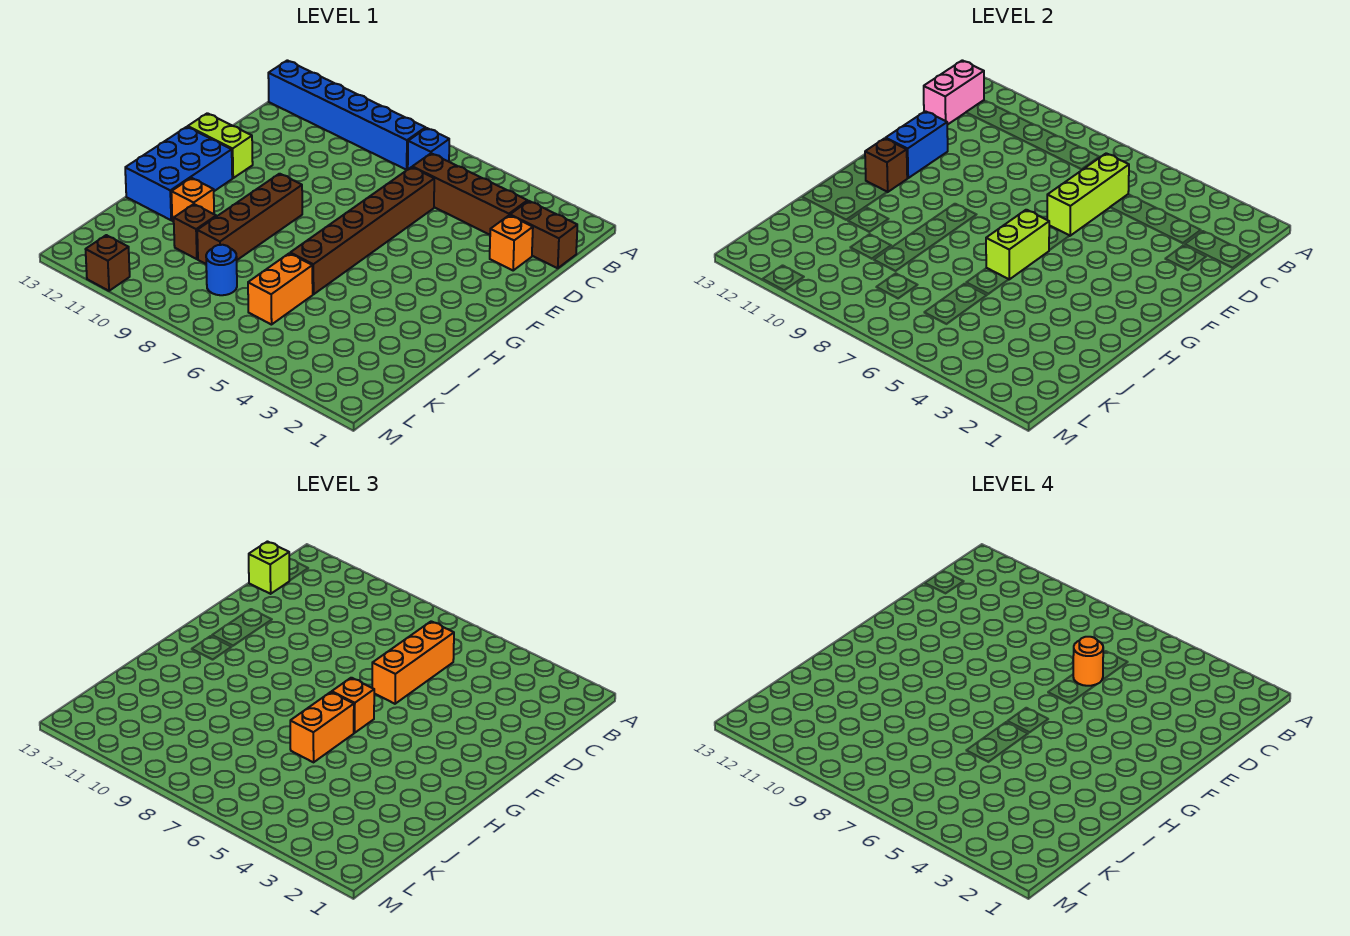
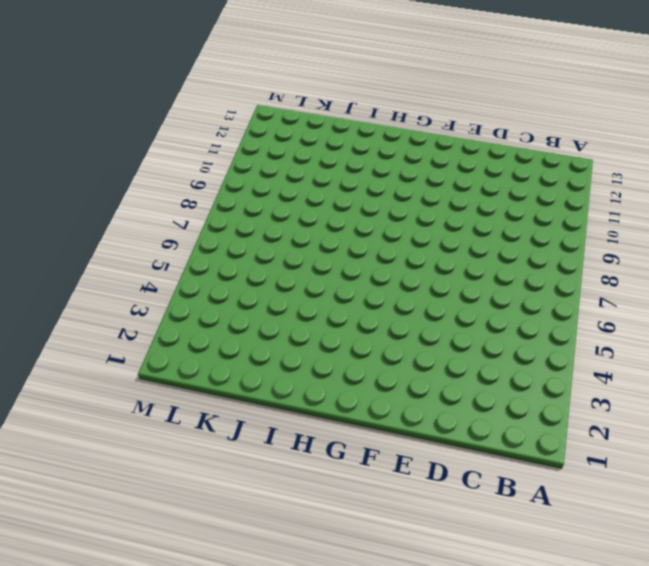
none -> blue 1x1 brick [408,128,450,169]
none -> blue 1x6 brick [268,60,426,170]
none -> brown 1x2 brick [510,201,577,268]

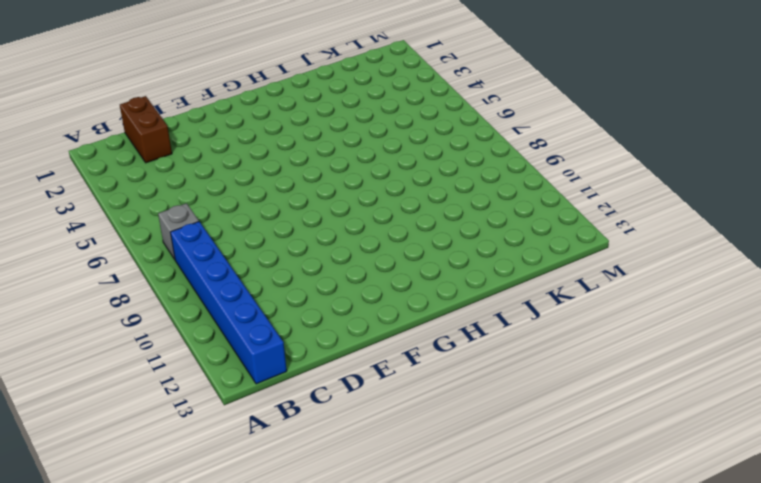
grey 1x1 brick [158,203,199,259] -> blue 1x1 brick [408,128,450,169]
none -> brown 1x4 brick [412,153,528,235]
none -> orange 1x1 brick [490,215,533,270]
none -> brown 1x6 brick [290,167,434,294]

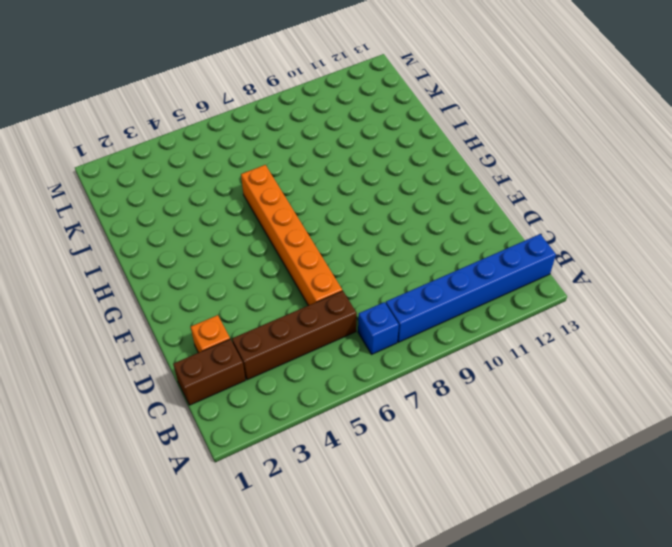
orange 1x6 brick [241,165,342,306] -> brown 1x6 brick [290,167,434,294]
none -> lime 1x2 brick [188,113,253,178]
none -> brown 1x4 brick [197,174,302,264]
none -> blue 2x3 brick [125,127,232,220]

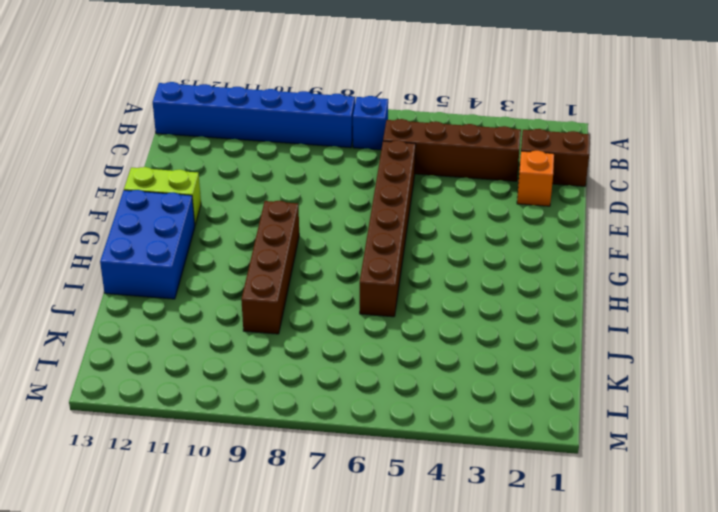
none -> orange 1x1 brick [171,178,214,222]
none -> orange 1x2 brick [248,253,313,325]
none -> brown 1x1 brick [174,204,216,259]

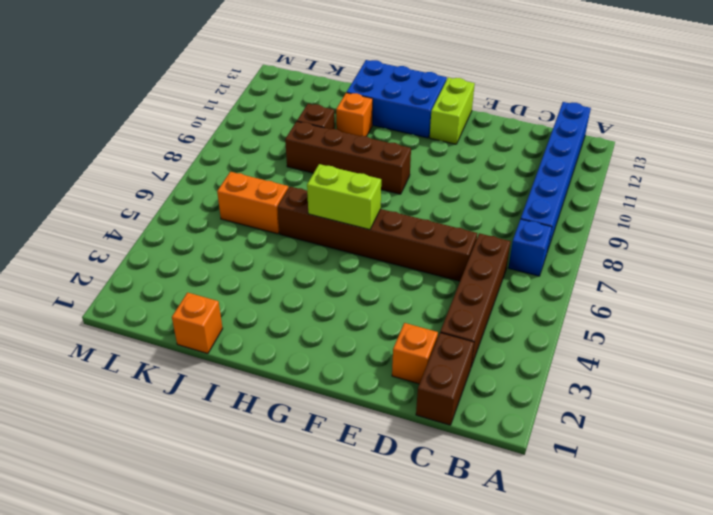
orange 1x1 brick [172,293,223,354] -> orange 1x1 brick moved to [332,678,374,733]
none -> blue 1x1 round brick [206,245,237,295]
none -> brown 1x1 brick [86,235,130,291]
none -> pink 1x2 brick [924,60,984,125]

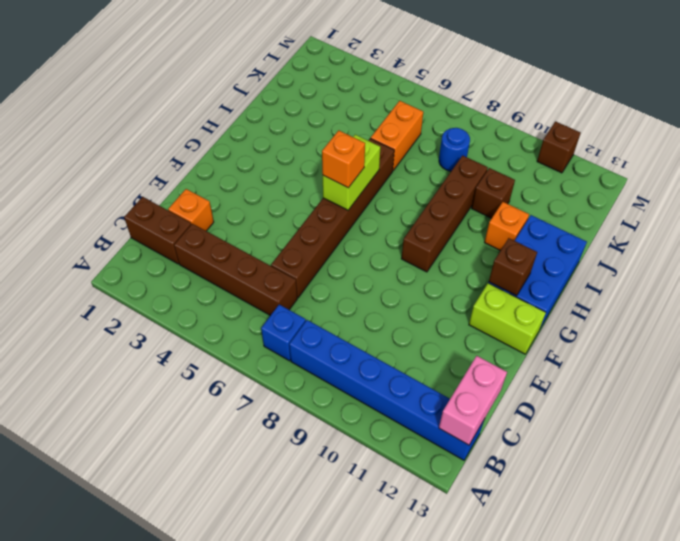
none -> lime 1x3 brick [1047,153,1129,236]
none -> blue 1x2 brick [886,111,948,178]
none -> orange 1x3 brick [372,621,454,704]

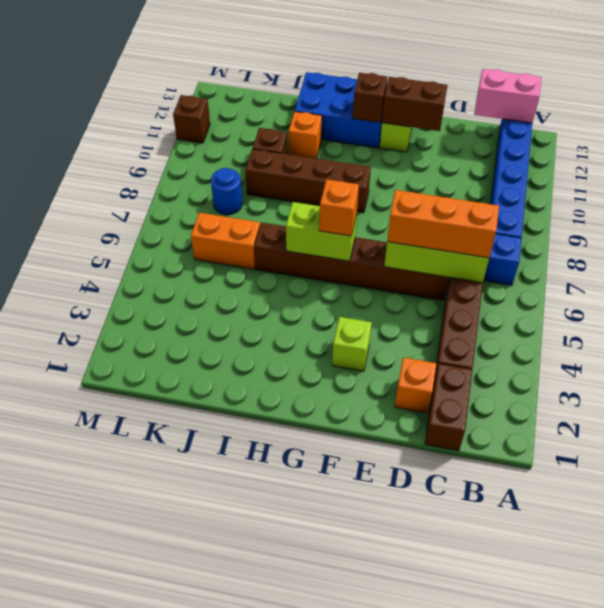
brown 1x2 brick [382,77,447,131] -> blue 1x2 brick [886,111,948,178]
lime 1x1 brick [332,317,372,371] -> lime 1x1 brick moved to [249,542,289,594]
none -> orange 1x2 brick [290,692,354,762]
none -> orange 1x1 round brick [1073,637,1103,686]

